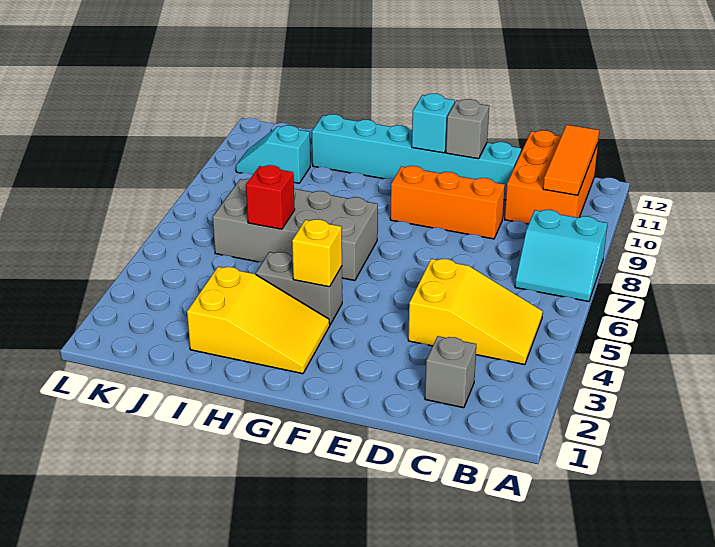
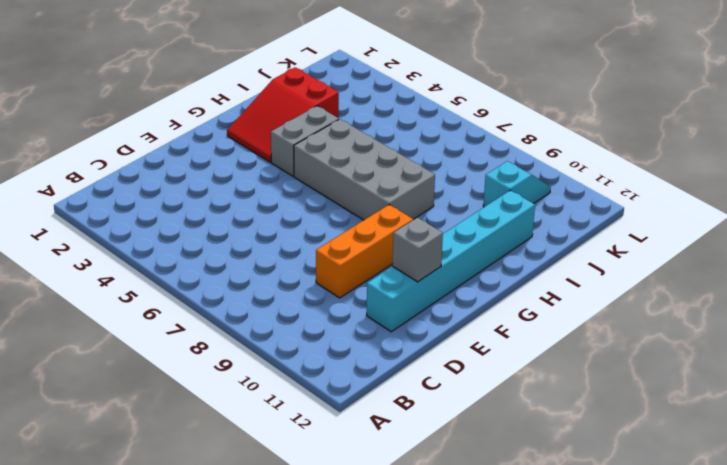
red 2x3 slope [227,67,339,162] -> yellow 2x3 slope [187,267,330,374]
grey 2x4 brick [294,119,435,220] -> grey 2x4 brick turned to [213,179,378,281]
none -> cyan 2x2 slope [515,210,607,302]
none -> yellow 2x3 slope [408,259,543,365]
none -> orange 2x3 brick [505,130,598,224]

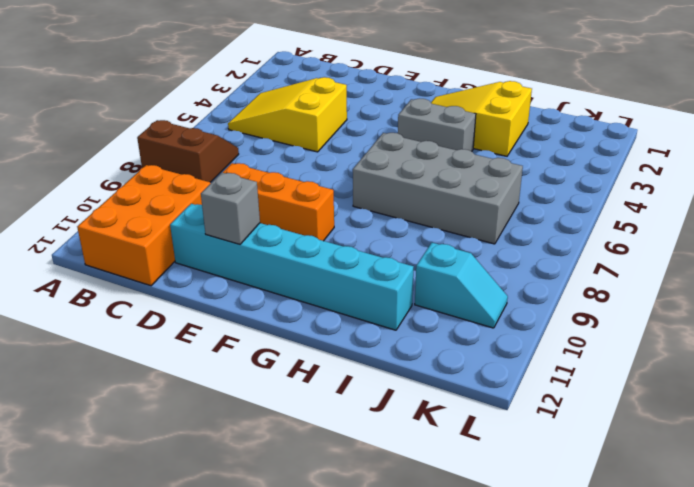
brown 2x2 slope [137,120,239,182] -> cyan 2x2 slope [515,210,607,302]
none -> grey 1x1 brick [425,336,476,408]
none -> orange 1x3 tile [543,125,599,195]
none -> cyan 1x1 brick [412,94,455,153]

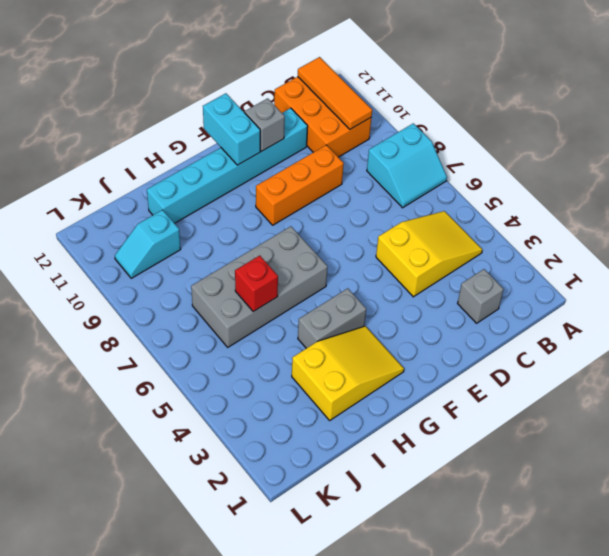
cyan 1x2 brick [203,93,260,165] -> cyan 1x1 brick [412,94,455,153]
none -> yellow 1x1 brick [292,219,342,287]

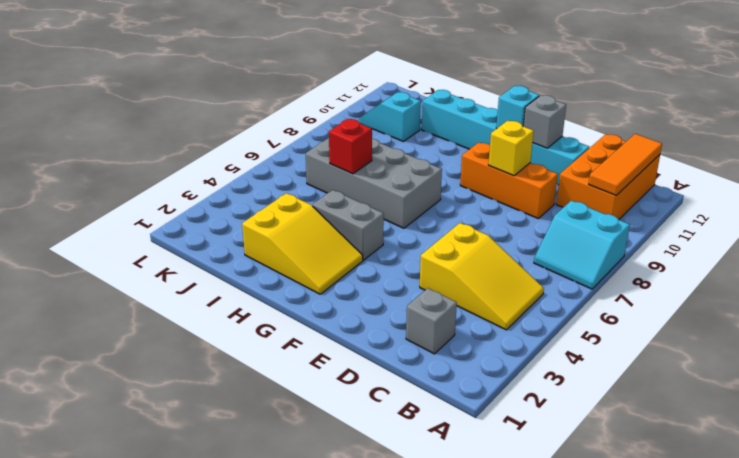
yellow 1x1 brick [489,121,534,176] -> yellow 1x1 brick moved to [292,219,342,287]

